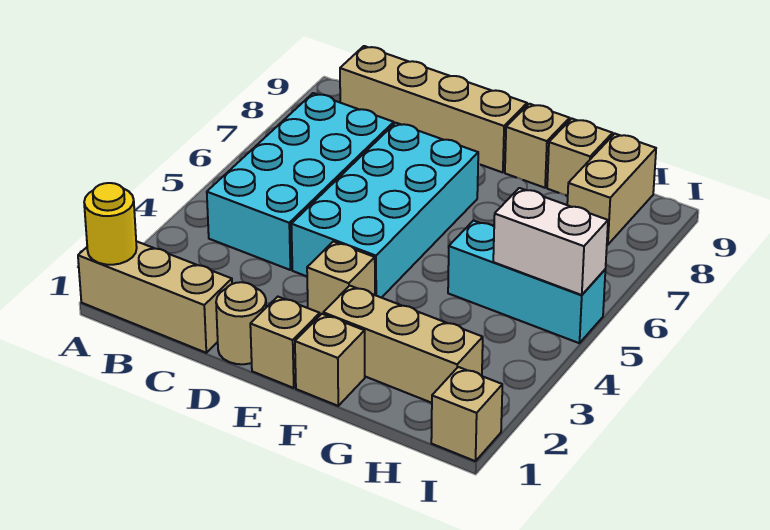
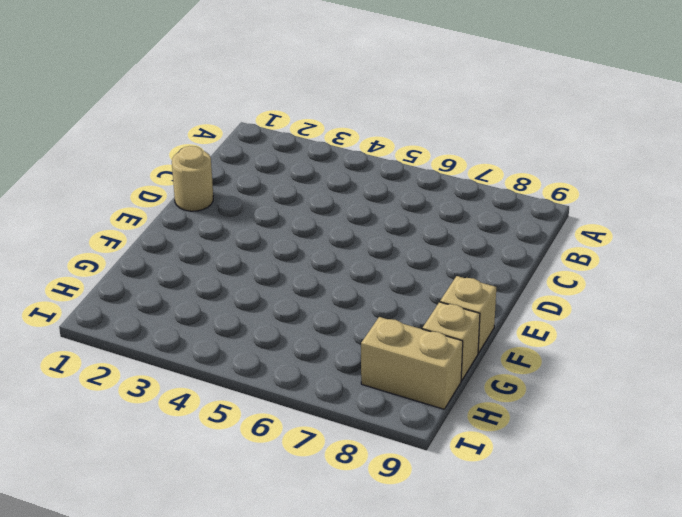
none -> tan 1x3 brick [78,241,232,353]
none -> cyan 2x4 brick [207,93,394,270]
none -> tan 1x4 brick [340,46,527,173]

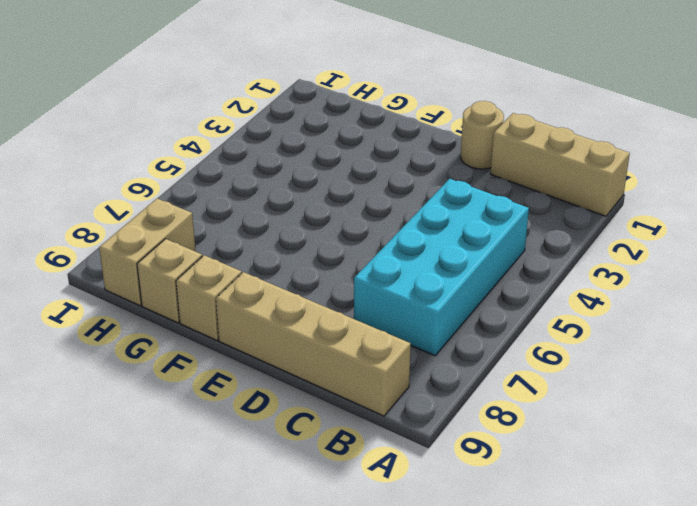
none -> cyan 2x4 brick [291,123,478,298]
none -> tan 1x1 brick [250,297,320,388]
none -> tan 1x1 brick [307,241,375,315]

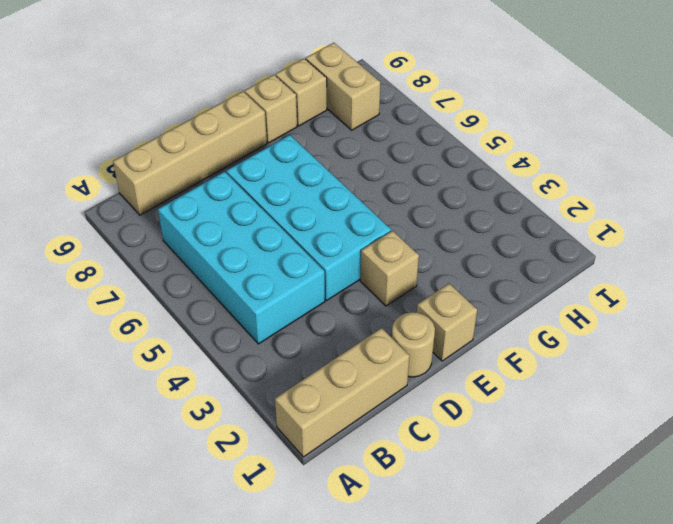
none -> tan 1x1 brick [295,314,365,406]
none -> tan 1x3 brick [323,286,483,403]
none -> cyan 1x3 brick [448,220,605,343]

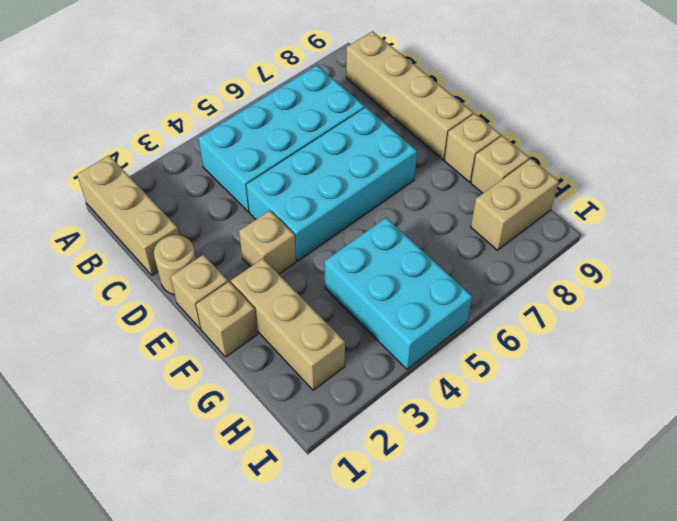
cyan 2x3 brick [324,218,472,369] -> cyan 1x3 brick [448,220,605,343]
none -> tan 1x1 brick [431,367,502,461]
none -> yellow 1x1 round brick [84,183,137,265]
none -> white 1x2 brick [493,188,608,295]

